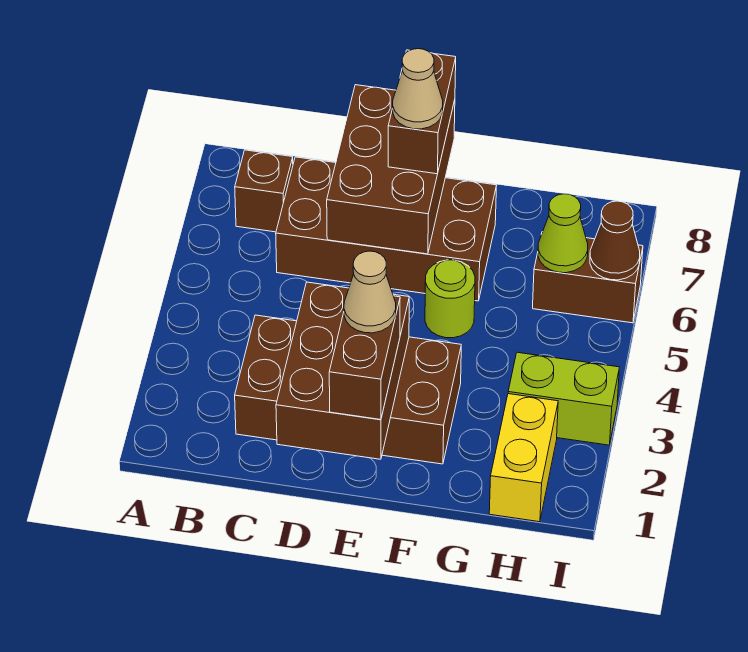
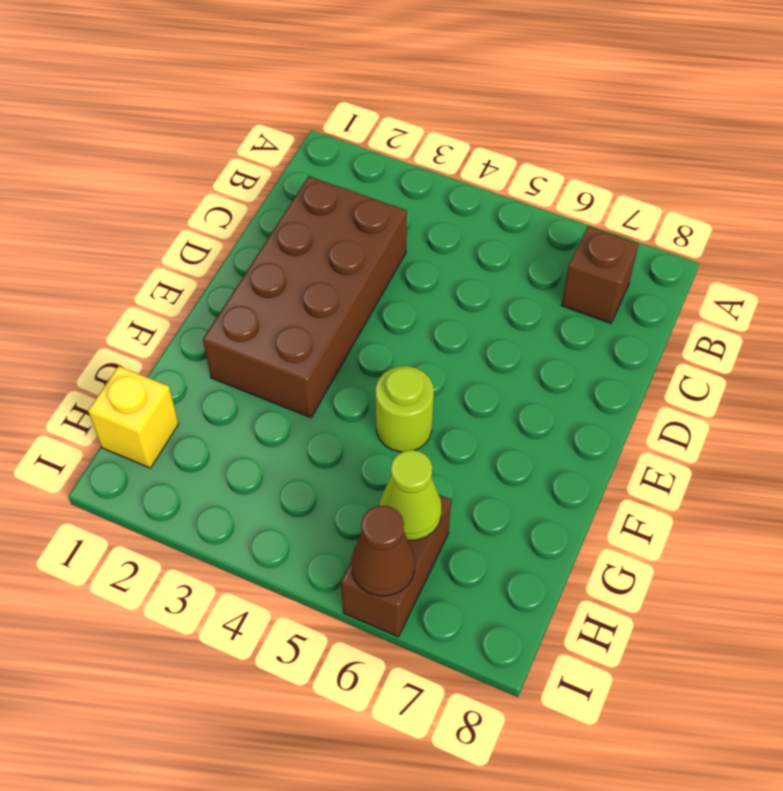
yellow 1x1 brick [88,366,179,468] -> yellow 1x2 brick [489,394,558,522]
none -> brown 2x4 brick [276,157,497,301]
none -> lime 1x2 brick [508,352,619,445]
none -> brown 2x3 brick [276,282,409,459]

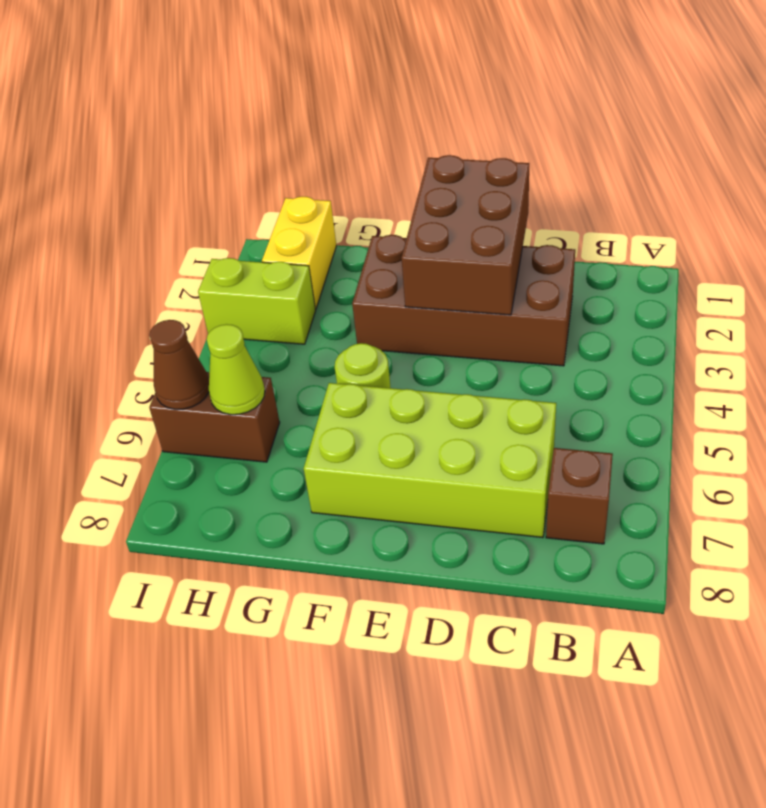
lime 2x4 brick [304,383,556,538] -> brown 2x4 brick [276,157,497,301]
none -> brown 2x3 brick [327,85,455,254]
none -> brown 1x2 brick [329,296,400,420]
none -> brown 1x2 brick [388,50,456,174]

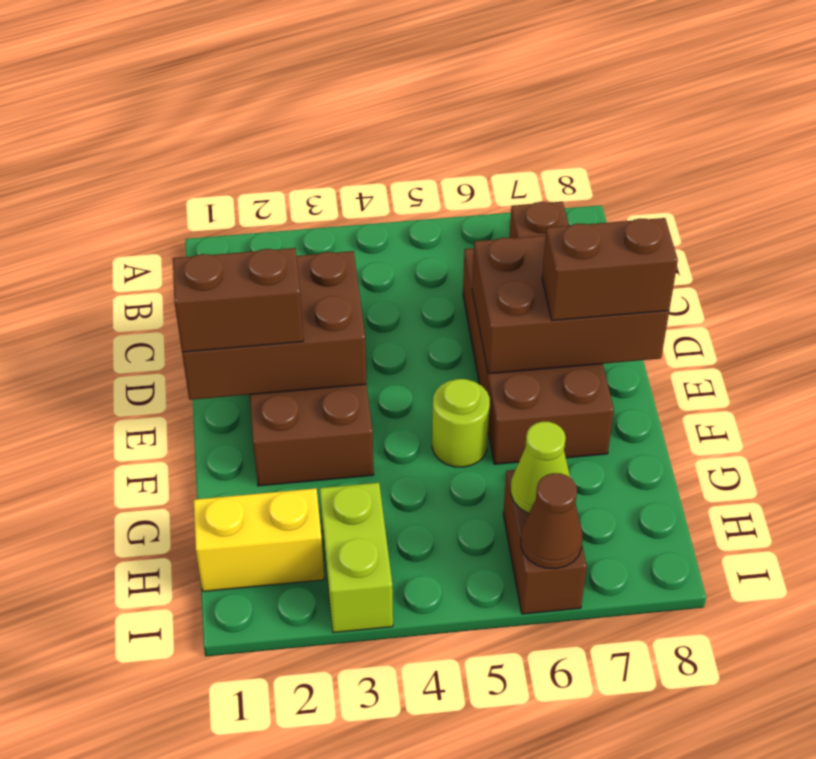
none -> tan 1x1 cone [344,251,396,333]
none -> tan 1x1 cone [393,49,443,129]

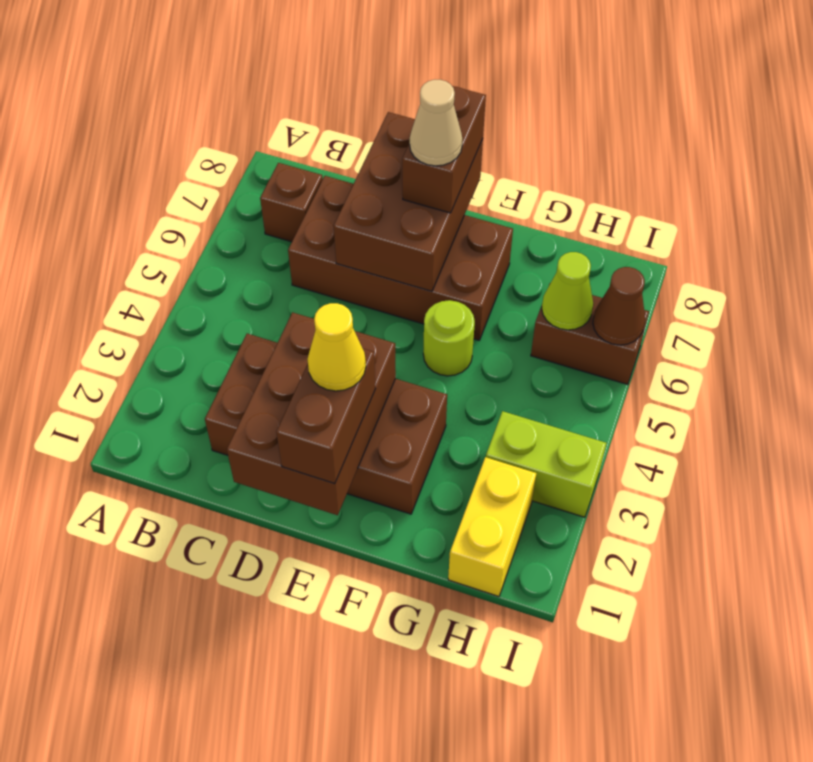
yellow 1x1 cone [307,303,366,391] -> tan 1x1 cone [344,251,396,333]

